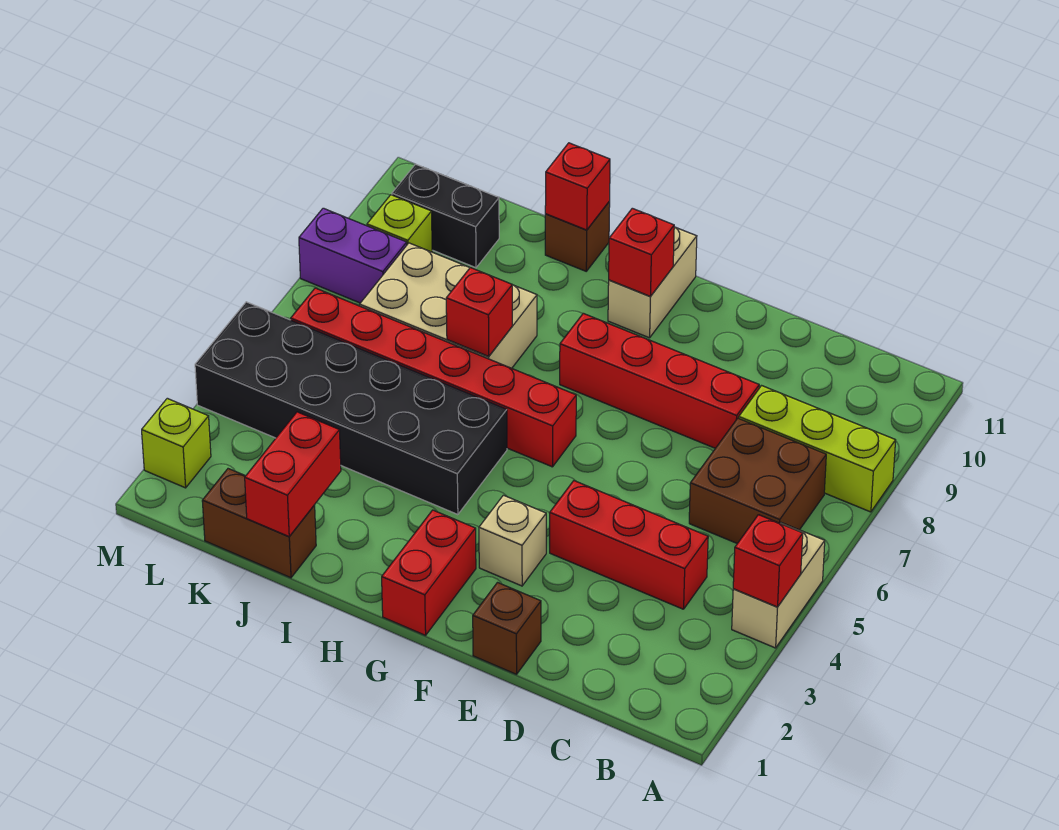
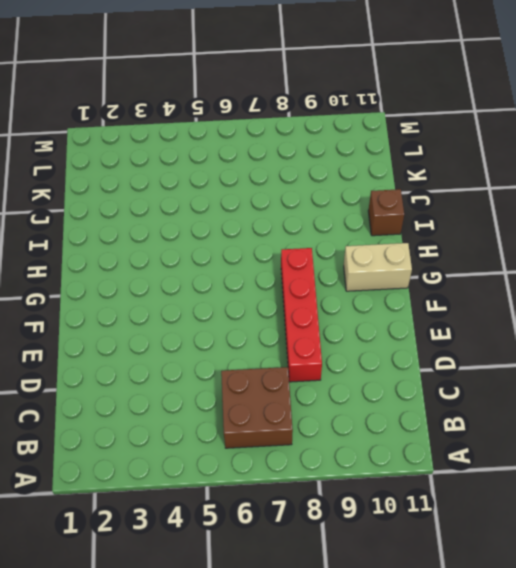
none -> tan 1x2 brick [732,523,825,648]
none -> lime 1x3 brick [739,386,896,512]
none -> red 1x3 brick [550,481,708,609]

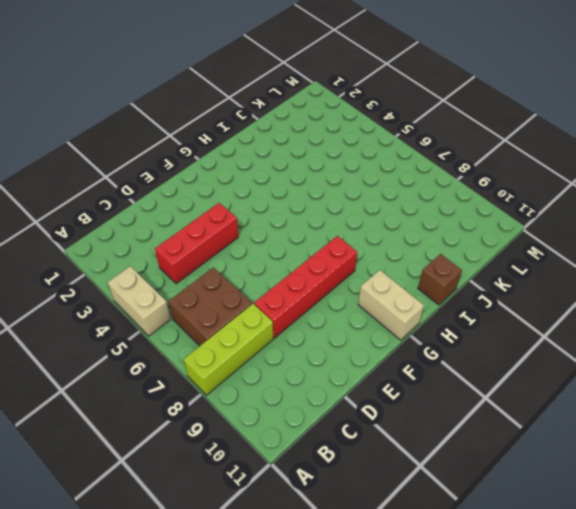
none -> brown 1x1 brick [473,583,541,674]
none -> tan 1x1 brick [479,495,546,586]
none -> red 1x2 brick [382,510,476,635]

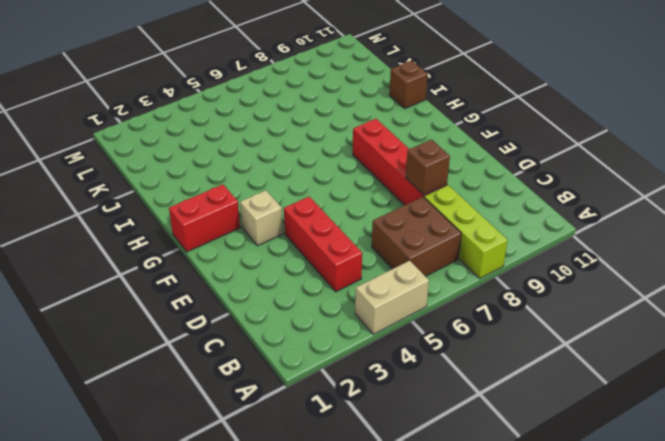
brown 1x1 brick [406,139,450,195] -> brown 1x1 brick moved to [473,583,541,674]
none -> red 1x6 brick [291,288,576,467]
none -> tan 1x2 brick [608,227,697,338]
none -> black 2x6 brick [195,302,507,515]

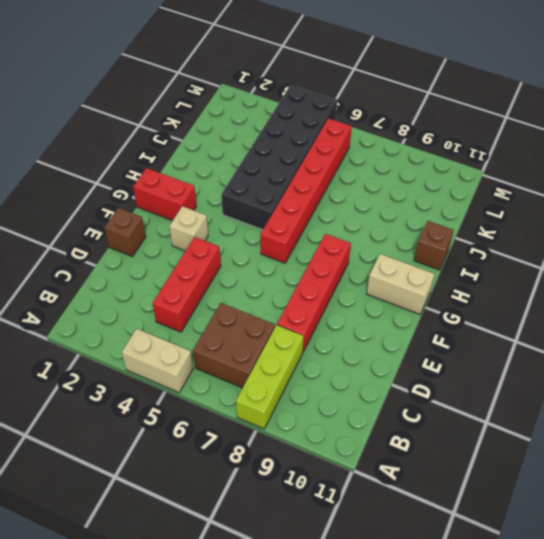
none -> tan 2x3 brick [360,243,537,368]
none -> brown 1x2 brick [202,469,316,578]
none -> black 1x2 brick [392,164,499,268]

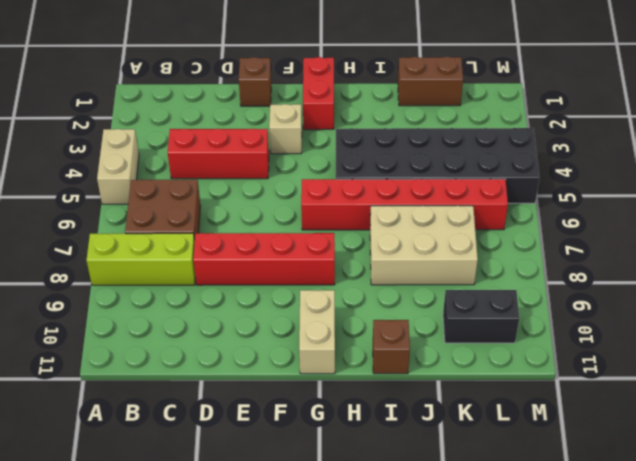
none -> purple 1x2 brick [299,208,407,303]
none -> lime 1x1 brick [367,195,432,252]
none -> lime 1x1 brick [142,398,211,488]

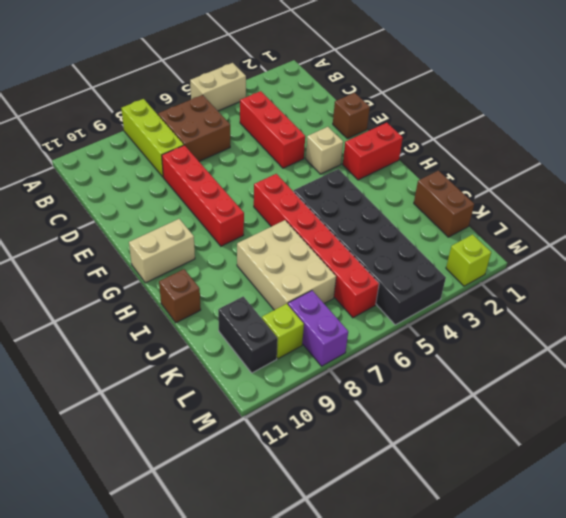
none -> red 1x1 brick [733,515,803,607]
none -> red 1x1 brick [609,208,674,296]
none -> red 1x1 brick [446,268,512,356]

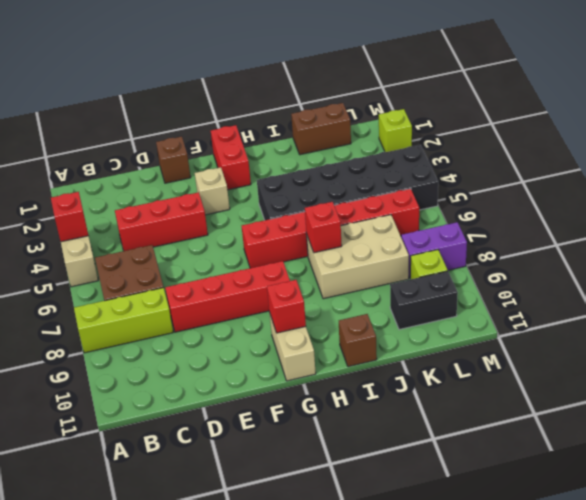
none -> red 1x1 brick [545,143,610,230]
none -> red 1x2 brick [245,412,341,536]

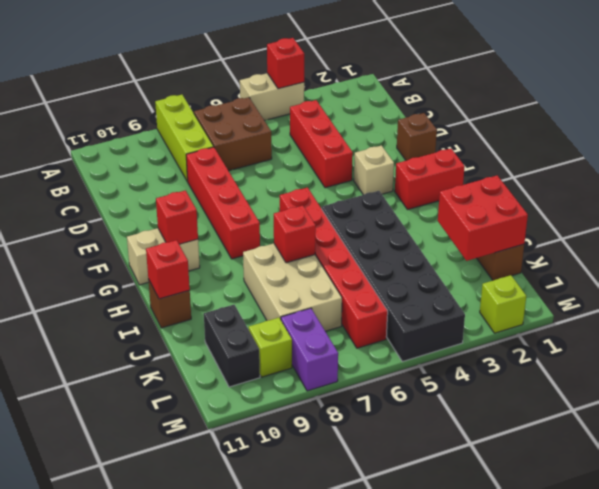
red 2x2 brick [438,175,528,261] -> red 1x2 brick [245,412,341,536]

